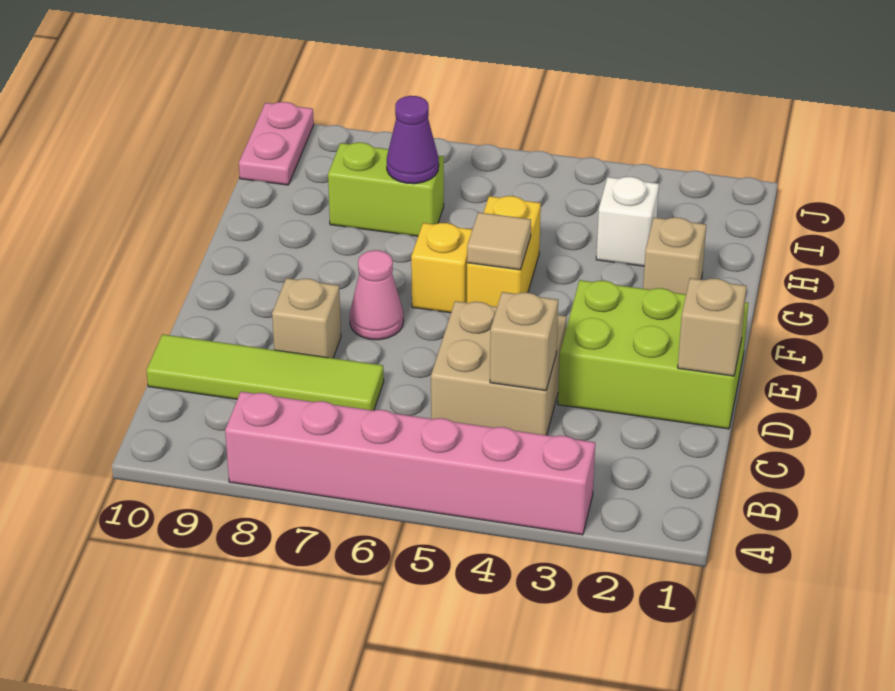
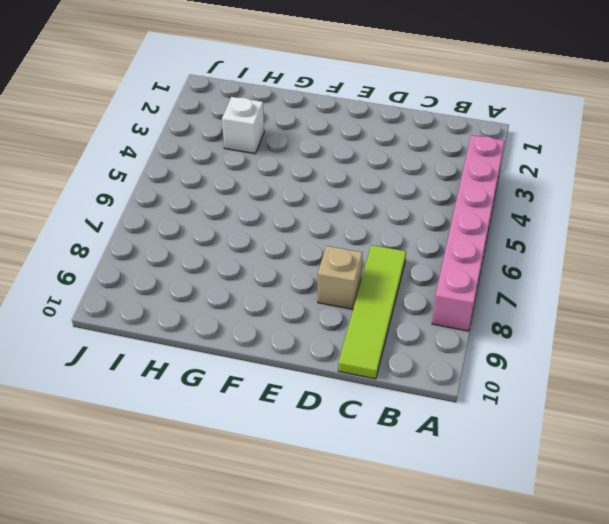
none -> tan 2x2 brick [431,301,567,435]
none -> lime 2x3 brick [558,280,748,429]
none -> pink 1x1 cone [350,250,403,340]

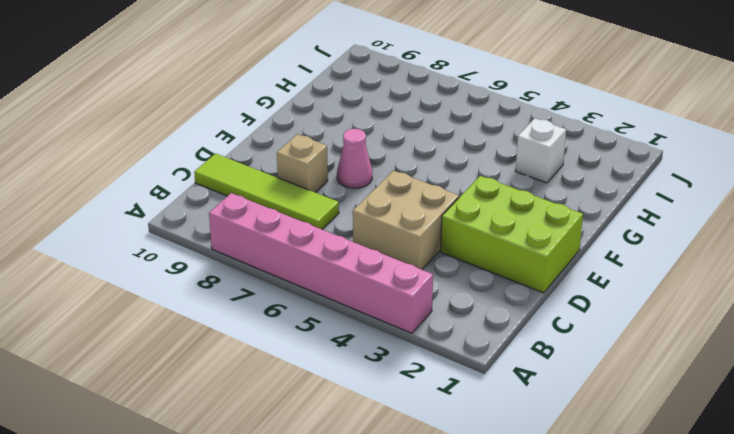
none -> yellow 1x2 brick [467,196,541,307]
none -> yellow 1x1 brick [411,223,472,313]
none -> tan 1x1 brick [643,217,706,294]

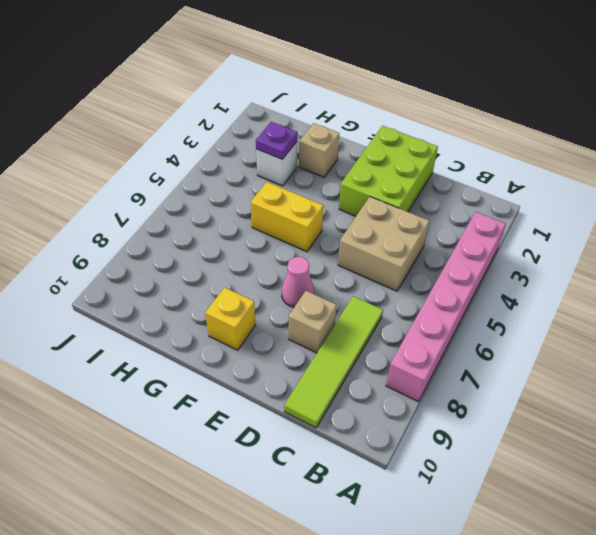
yellow 1x1 brick [205,287,255,350] -> yellow 1x1 brick moved to [411,223,472,313]
purple 1x1 plate [256,122,297,159] -> none
none -> lime 1x2 brick [328,142,444,236]
none -> pink 1x2 plate [239,102,314,185]
none -> tan 1x1 brick [490,292,558,391]

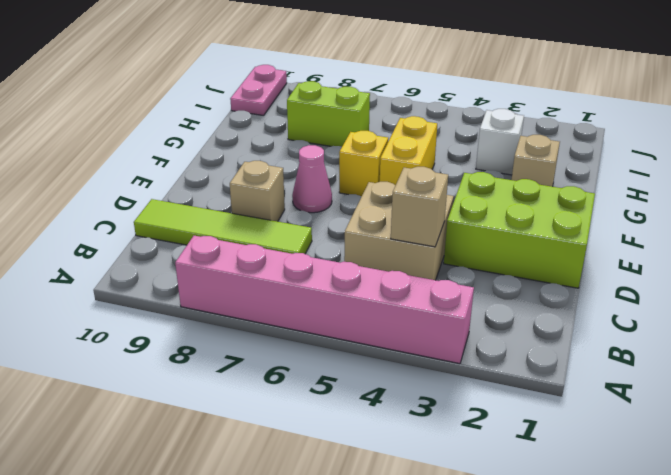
none -> tan 1x1 brick [678,278,746,376]
none -> tan 1x1 tile [467,212,531,270]
none -> purple 1x1 cone [387,96,439,184]

